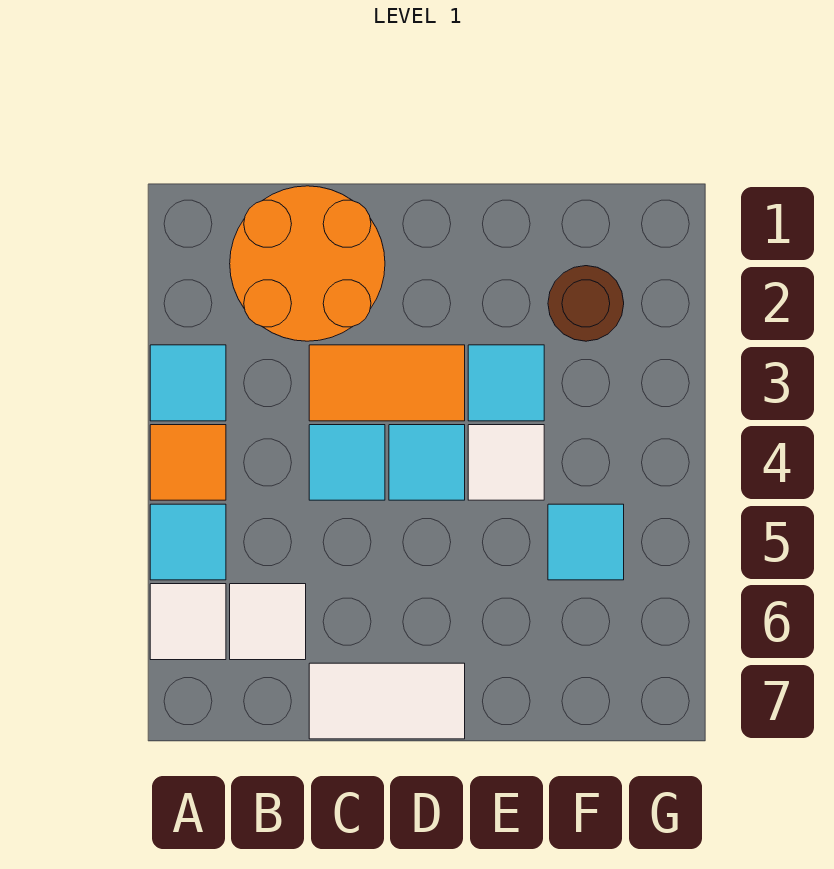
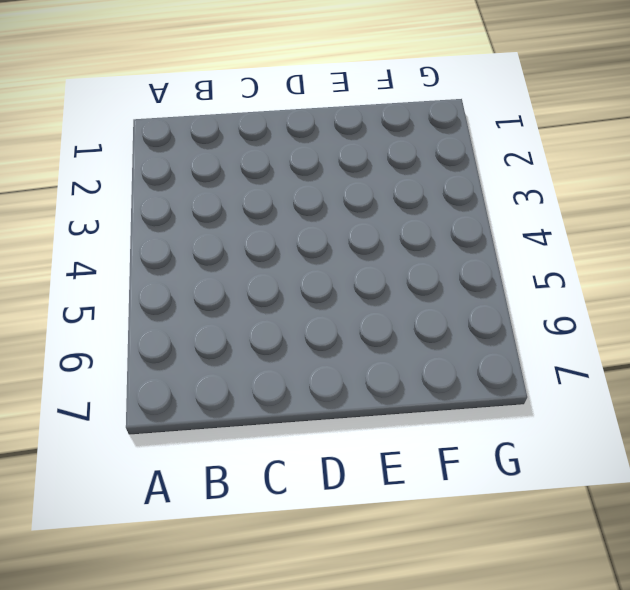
none -> cyan 1x1 tile [150,345,226,421]
none -> orange 1x1 tile [150,425,226,500]
none -> cyan 1x1 tile [150,504,226,580]

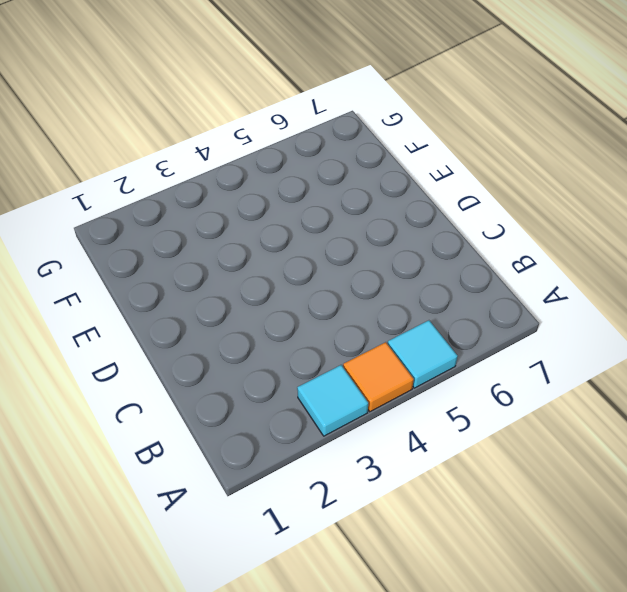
none -> white 1x1 tile [150,584,226,660]
none -> orange 2x2 round brick [230,186,385,341]
none -> white 1x1 tile [230,584,306,660]

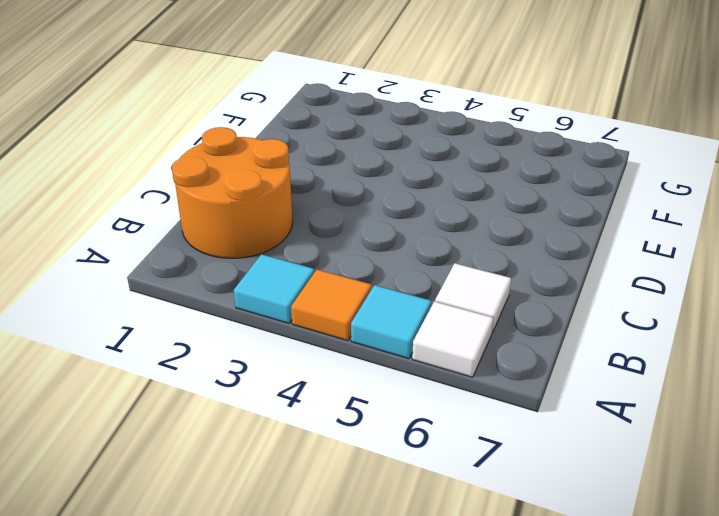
none -> orange 1x2 tile [309,345,465,421]
none -> cyan 1x1 tile [309,425,385,500]
none -> white 1x2 tile [309,663,465,739]

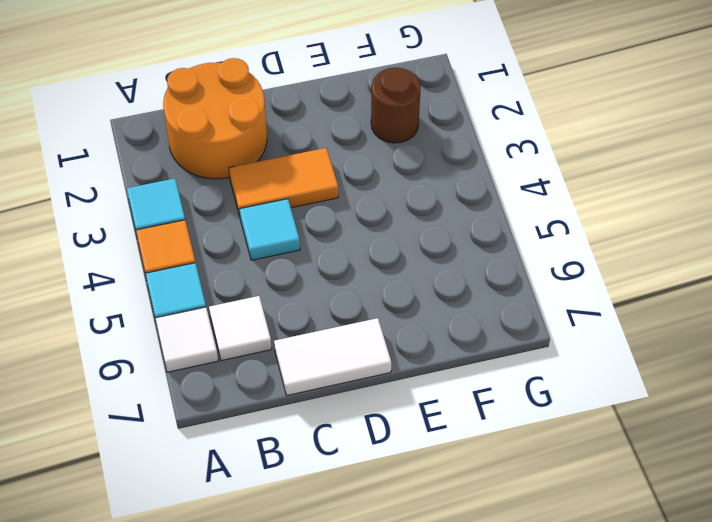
none -> cyan 1x1 tile [389,425,465,500]
none -> cyan 1x1 tile [468,345,544,421]
none -> white 1x1 tile [468,425,544,500]

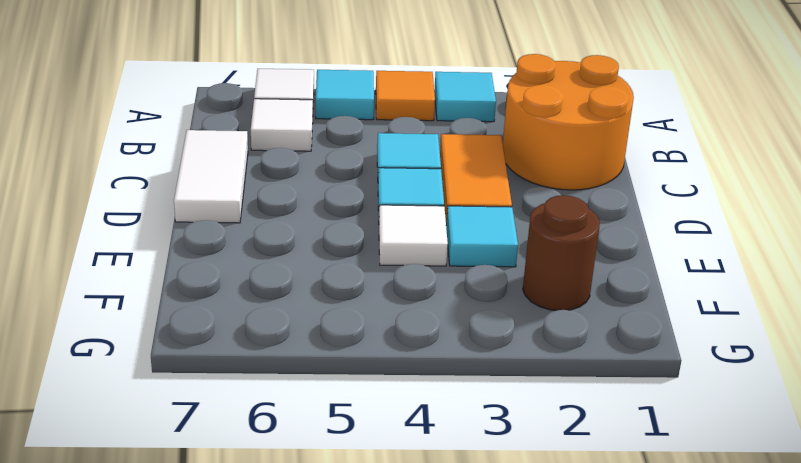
none -> cyan 1x1 tile [548,504,624,580]

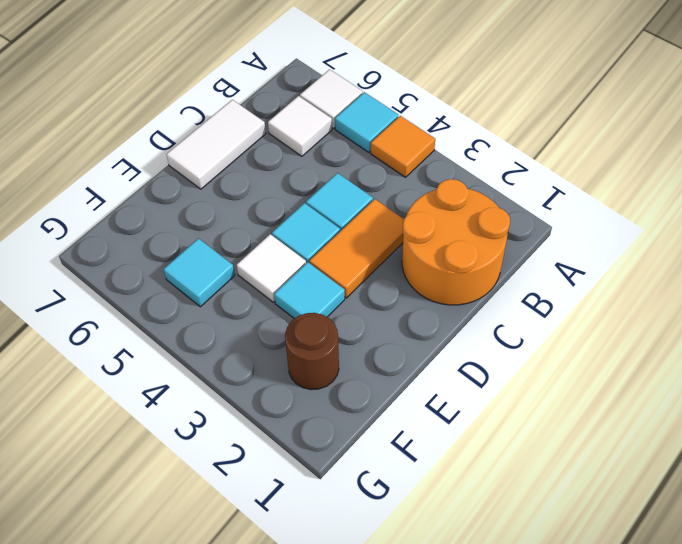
none -> cyan 1x1 tile [150,345,226,421]

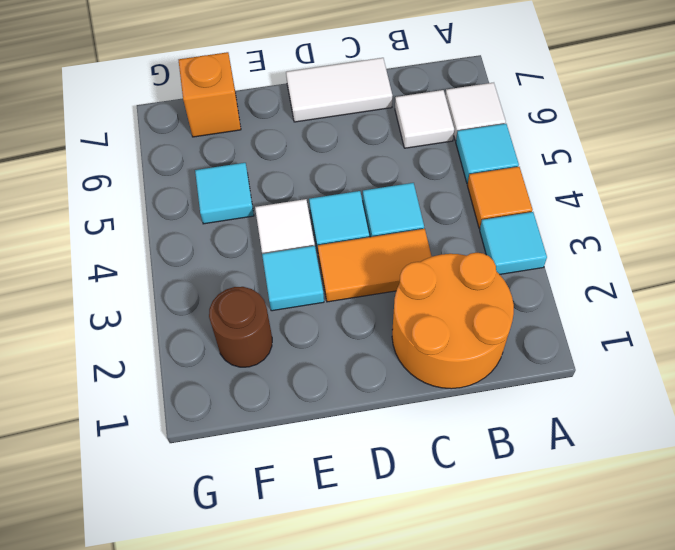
orange 1x1 brick [179,52,241,137] -> none

